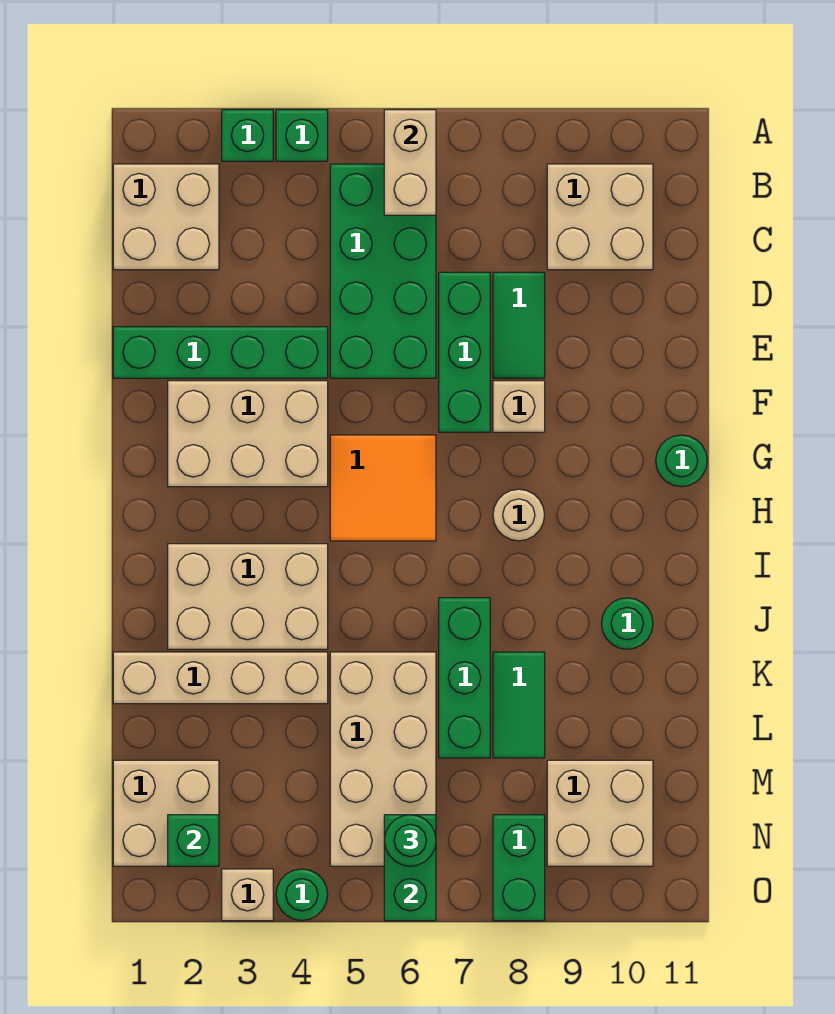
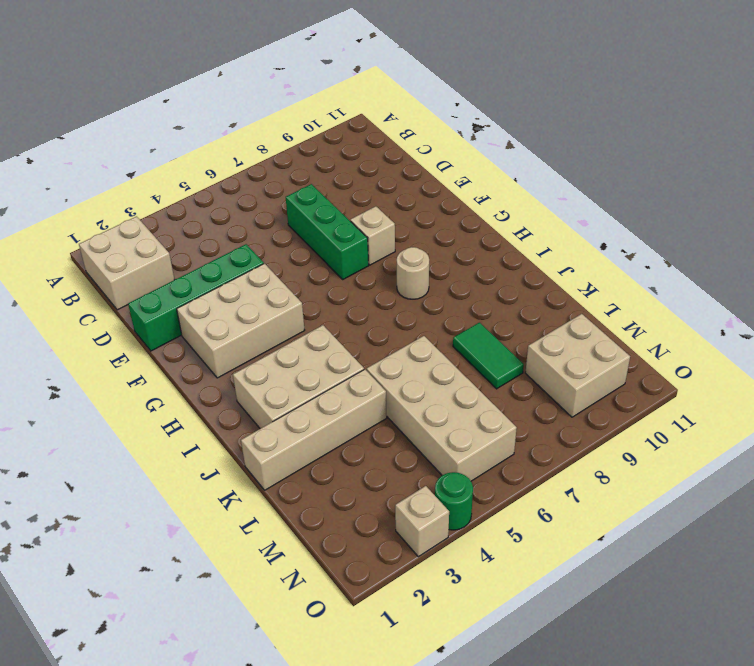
none -> green 1x1 brick [222,110,273,161]
none -> green 1x1 brick [276,110,328,161]
none -> green 2x4 brick [330,164,436,378]

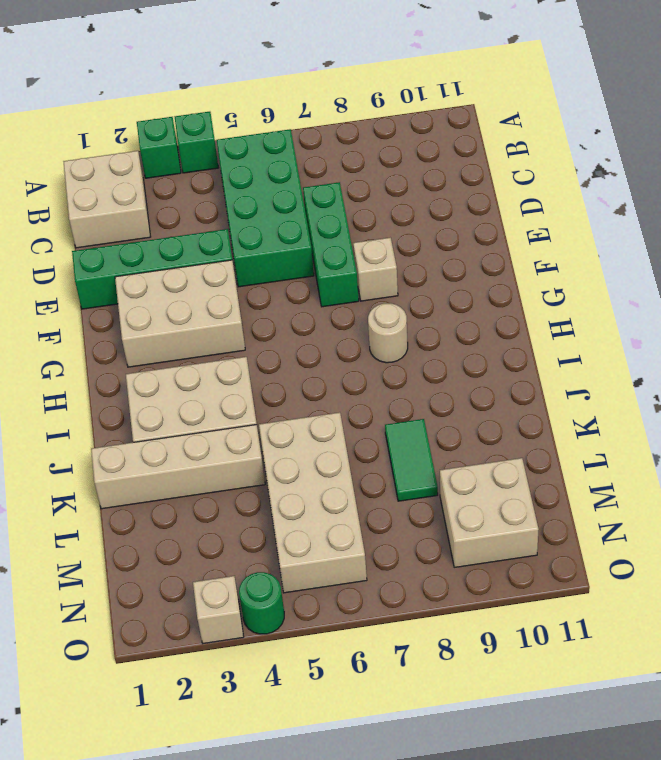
none -> tan 2x2 brick [547,164,653,270]
none -> green 1x2 tile [493,272,545,378]
none -> orange 2x2 tile [330,435,436,541]

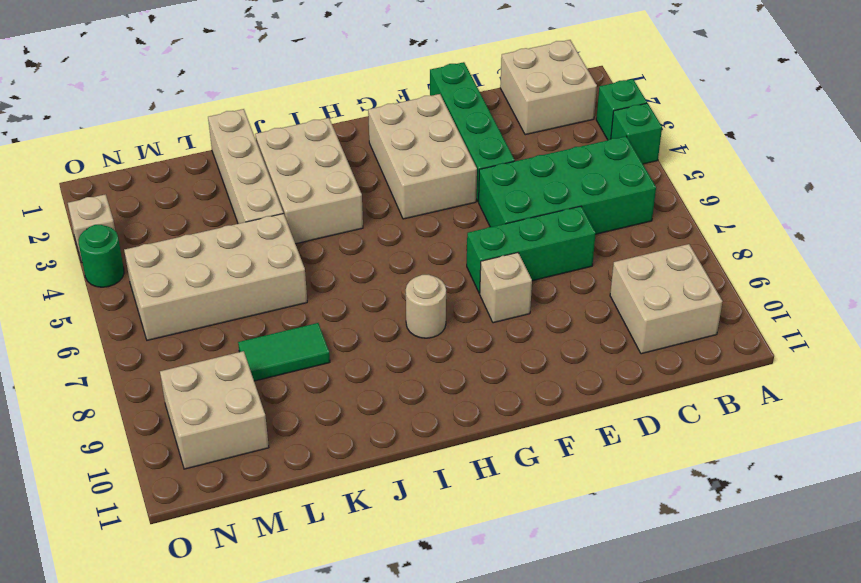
none -> green 1x2 tile [493,272,545,378]
none -> orange 2x2 tile [330,435,436,541]
none -> green 1x1 round brick [656,435,707,487]

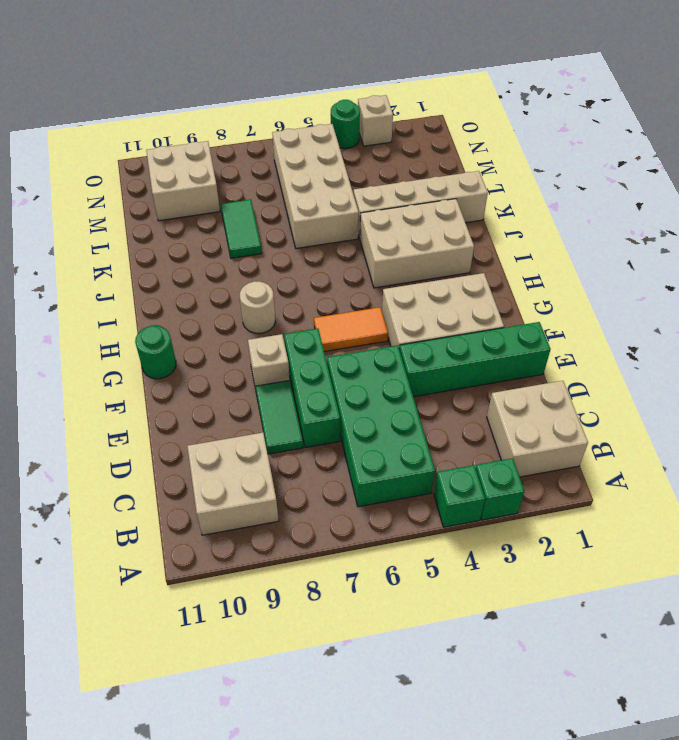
orange 1x2 tile [314,307,388,352] -> orange 2x2 tile [330,435,436,541]
none -> green 1x3 brick [439,598,490,758]
none -> green 1x1 round brick [601,598,653,649]
none -> tan 2x2 brick [113,760,219,866]

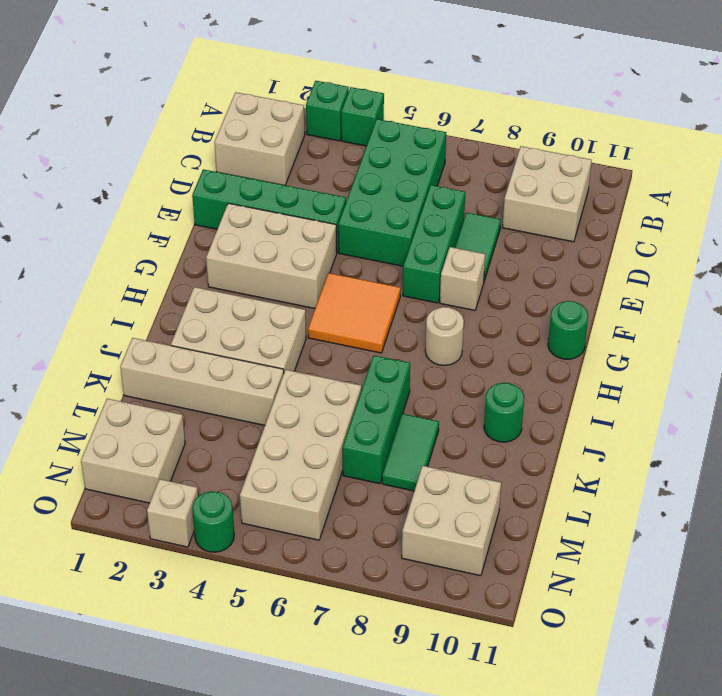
none -> green 1x2 brick [493,815,545,921]
none -> tan 1x2 brick [384,110,436,215]
none -> green 1x1 brick [168,815,219,866]

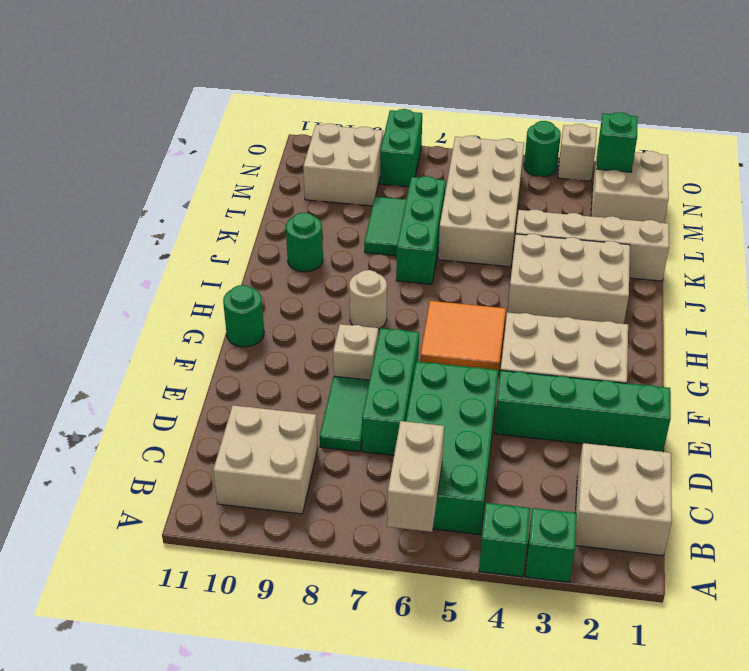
none -> green 1x2 brick [384,815,436,921]
none -> green 1x1 round brick [384,815,436,866]

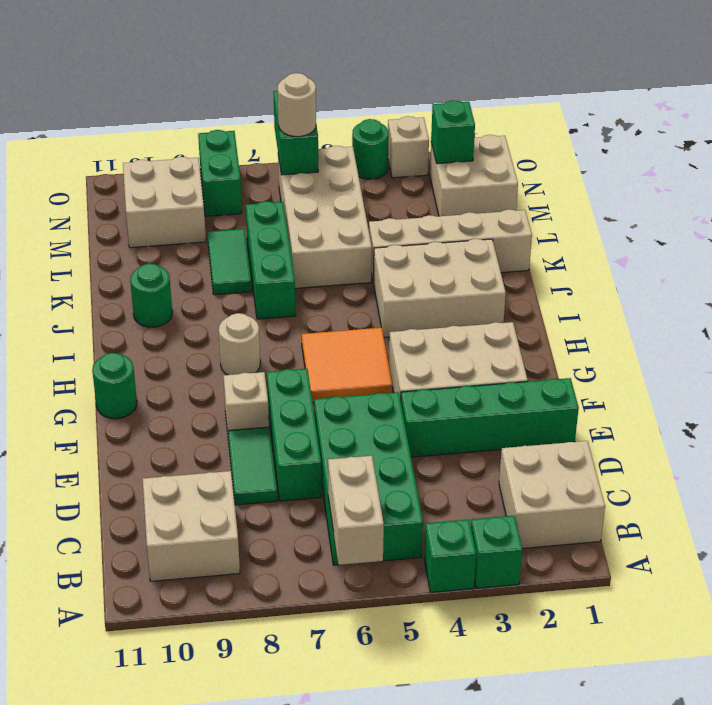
tan 1x1 round brick [278,73,316,137] -> green 1x1 round brick [384,815,436,866]

